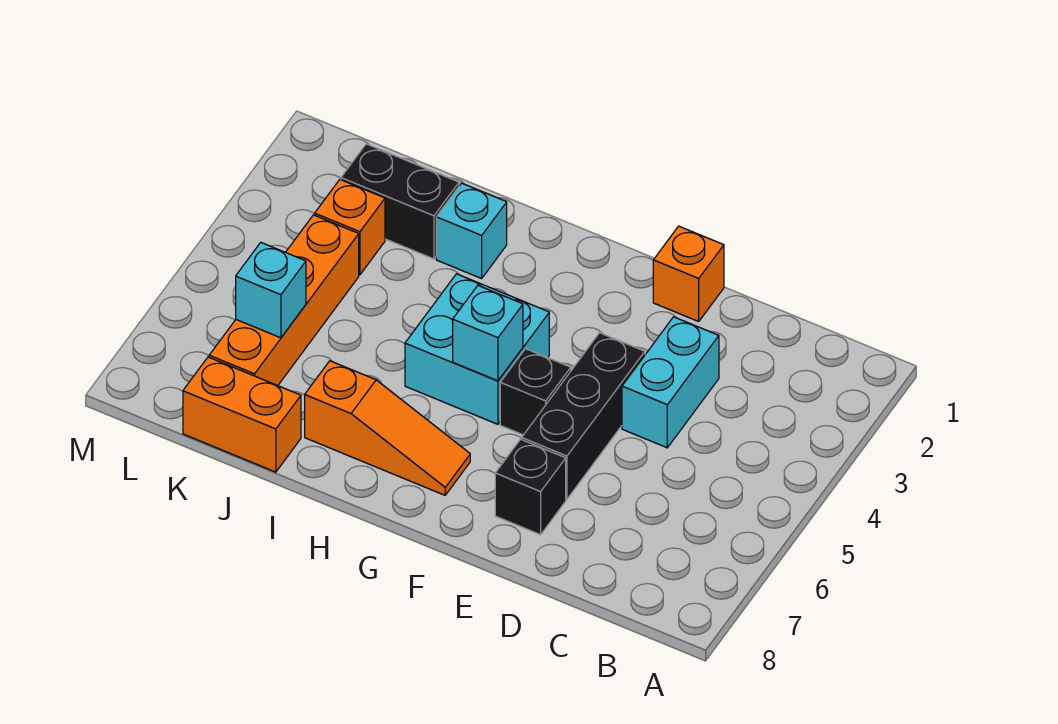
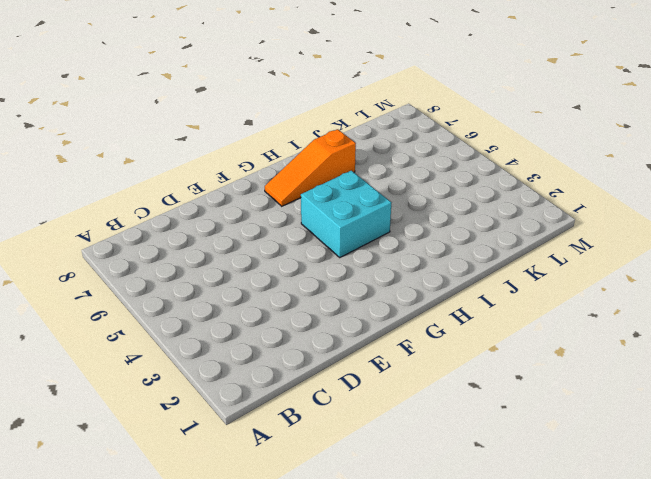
none -> cyan 1x2 brick [622,317,719,448]
none -> orange 1x1 brick [653,226,724,321]
none -> black 1x3 brick [522,333,645,499]

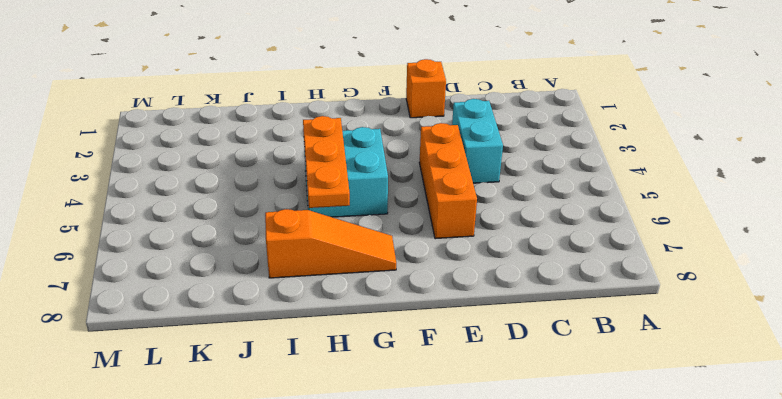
orange 1x3 brick [419,123,477,239] -> black 1x3 brick [522,333,645,499]
orange 1x3 plate [303,116,350,208] -> none
none -> black 1x1 brick [495,439,566,535]
none -> black 1x1 brick [500,349,571,435]
none -> cyan 1x1 brick [436,183,507,279]

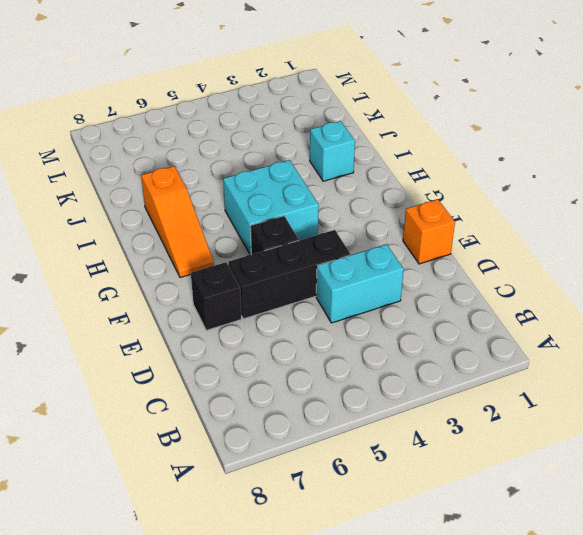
none -> black 1x2 brick [341,144,459,259]
none -> orange 1x2 brick [183,357,301,472]
none -> orange 1x1 brick [315,180,385,275]

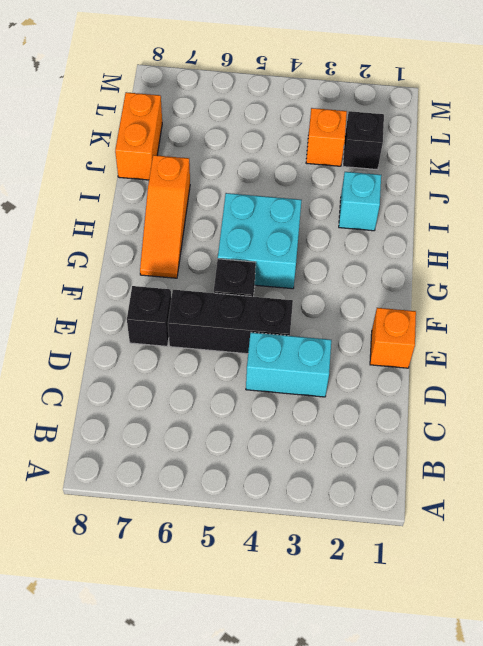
black 1x1 brick [343,111,384,170] -> black 1x2 brick [341,144,459,259]
none -> orange 1x4 brick [209,215,359,386]
none -> cyan 1x1 brick [453,286,523,381]
none -> cyan 1x1 brick [236,243,306,338]

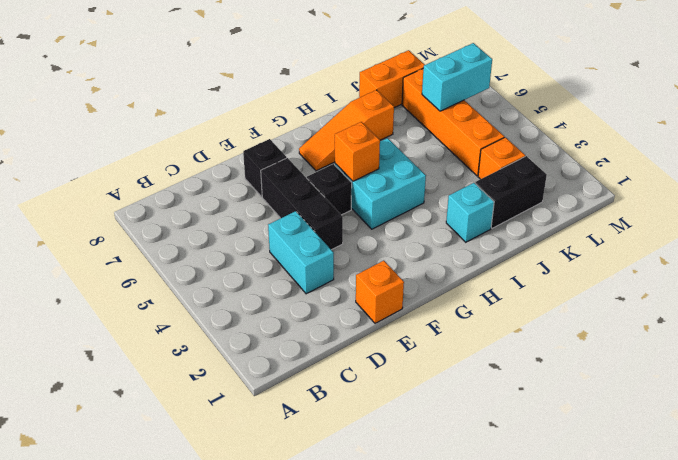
orange 1x1 brick [335,122,380,181] -> cyan 1x1 brick [453,286,523,381]
cyan 1x2 brick [422,43,492,111] -> cyan 1x1 brick [236,243,306,338]

